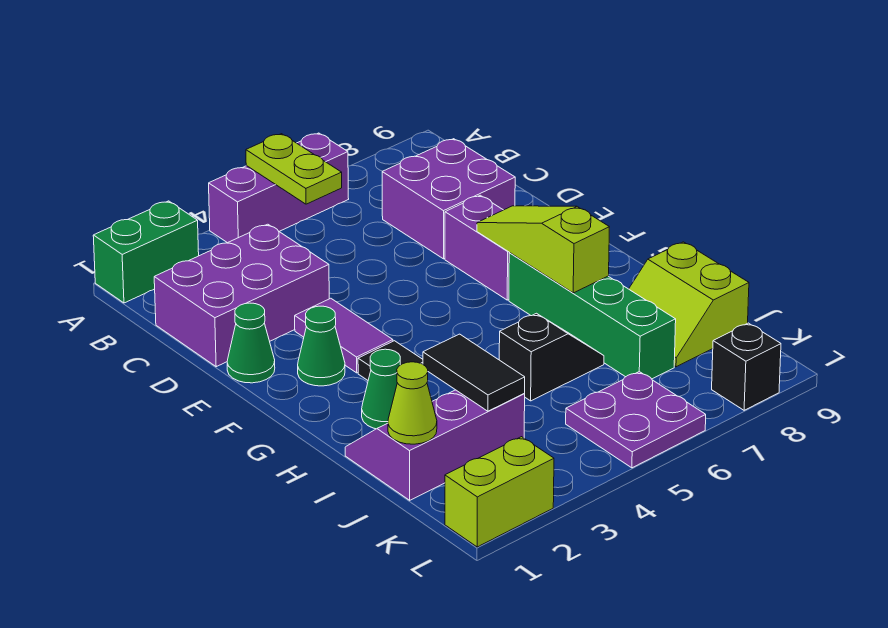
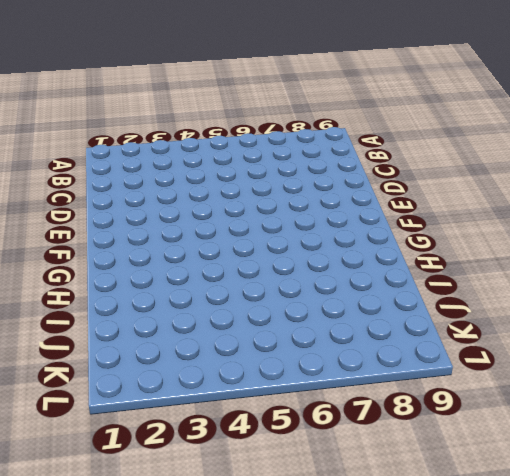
none -> green 1x2 brick [93,201,199,303]
none -> purple 1x3 brick [209,133,349,243]
none -> purple 2x3 brick [154,224,329,367]

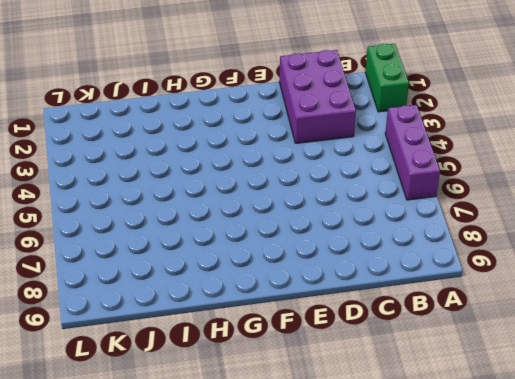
none -> purple 2x2 brick [382,139,515,259]
none -> green 1x1 cone [227,303,275,383]
none -> purple 1x2 tile [295,298,393,373]

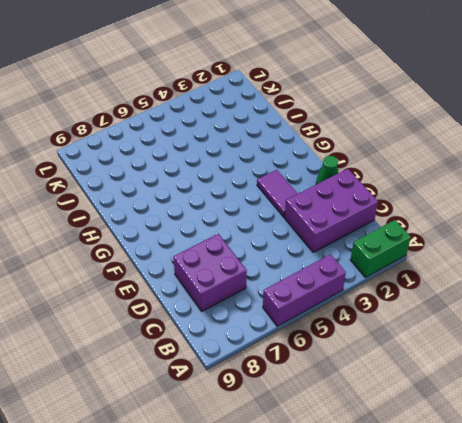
none -> purple 1x2 brick [445,195,509,300]
none -> green 1x1 cone [298,306,345,386]
none -> black 1x1 tile [358,341,423,380]

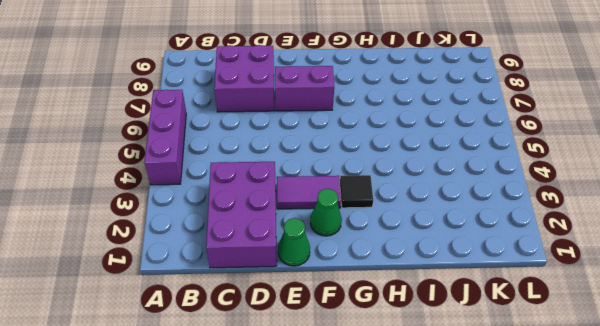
none -> green 1x2 brick [93,201,199,303]
none -> green 1x4 brick [509,253,676,379]
none -> green 1x1 cone [362,349,400,429]

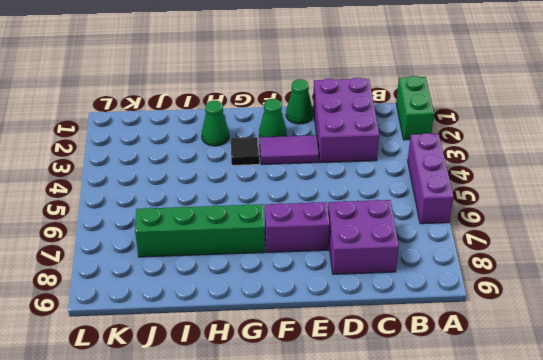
none -> purple 2x3 slope [345,390,525,500]
none -> black 1x2 slope [499,313,604,401]
none -> lime 2x2 slope [629,242,749,367]

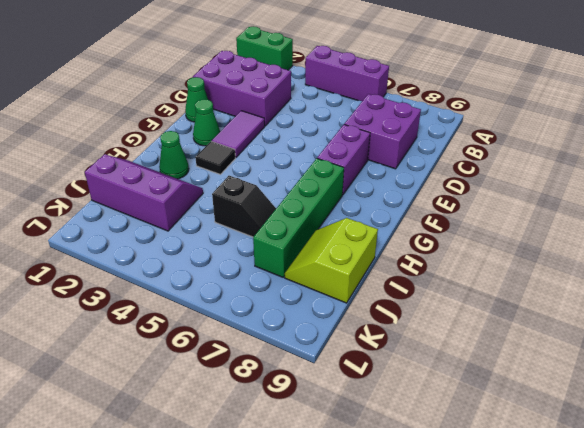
none -> purple 2x2 plate [566,372,706,468]
none -> lime 1x2 brick [445,437,554,547]
none -> black 1x1 brick [712,323,781,410]

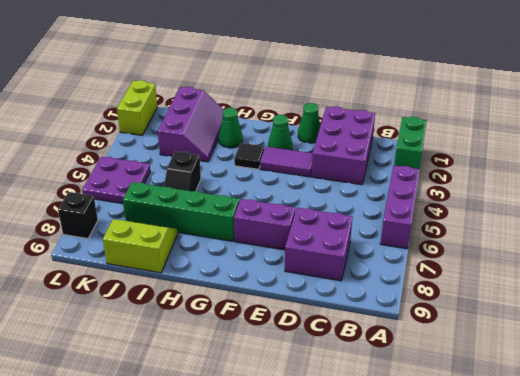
none -> lime 1x2 plate [246,134,342,204]
none -> lime 1x3 slope [477,206,609,293]
none -> black 1x2 tile [423,334,525,411]

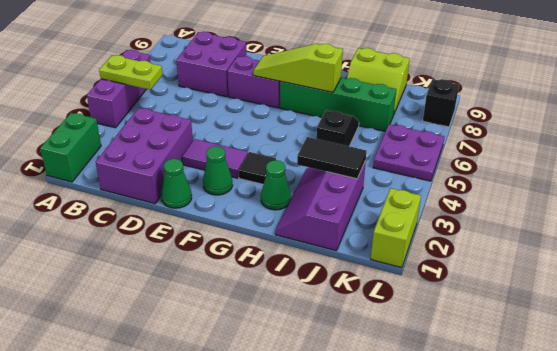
none -> lime 1x1 cone [388,362,437,444]

